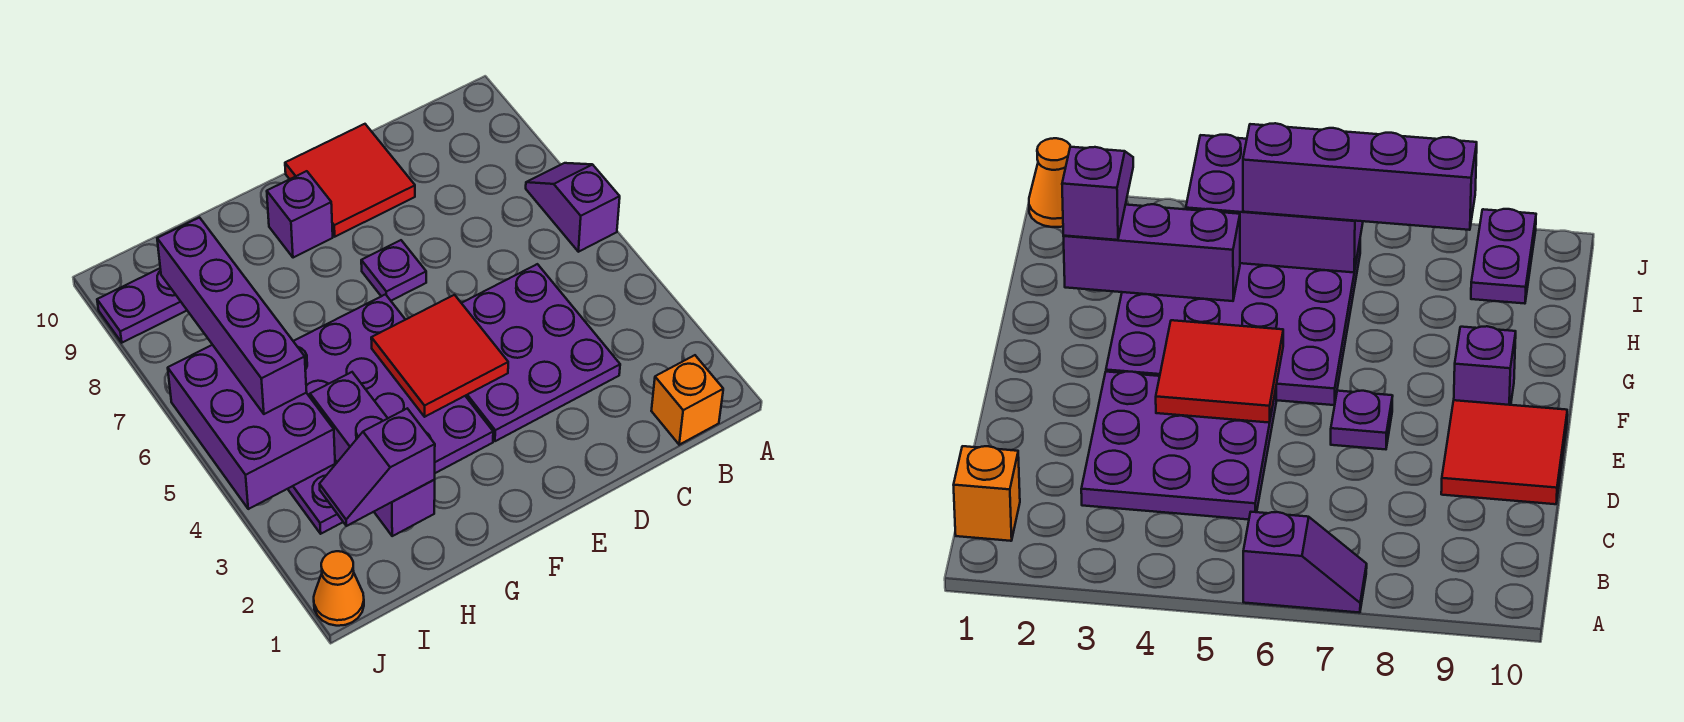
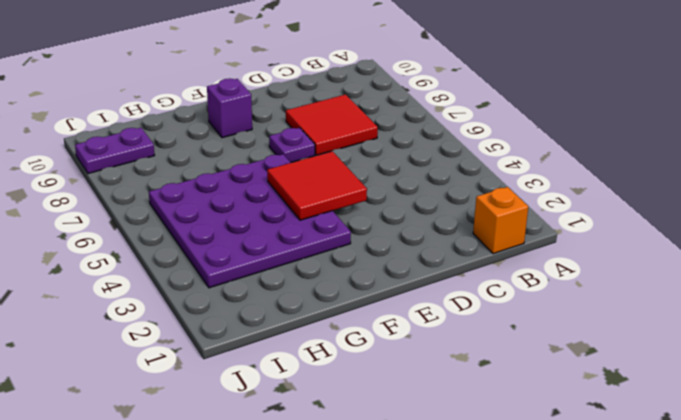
red 2x2 tile [286,95,378,155] -> red 2x2 tile moved to [285,124,415,237]
none -> purple 1x2 slope [526,163,620,252]
none -> purple 3x3 plate [462,264,620,441]
none -> orange 1x1 cone [314,551,364,626]

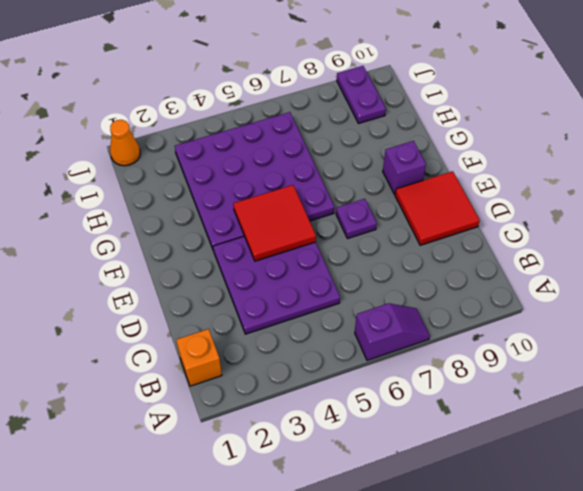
none -> purple 1x3 brick [310,372,435,536]
none -> purple 2x3 brick [168,345,335,509]
none -> purple 1x2 slope [320,409,435,526]

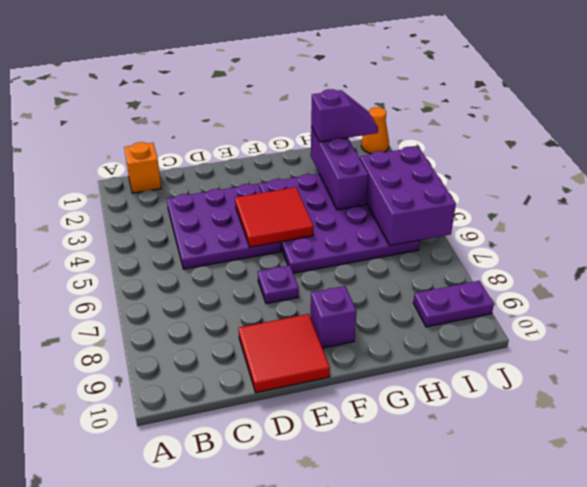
none -> purple 1x2 slope [526,163,620,252]
none -> purple 1x4 brick [157,218,307,414]

